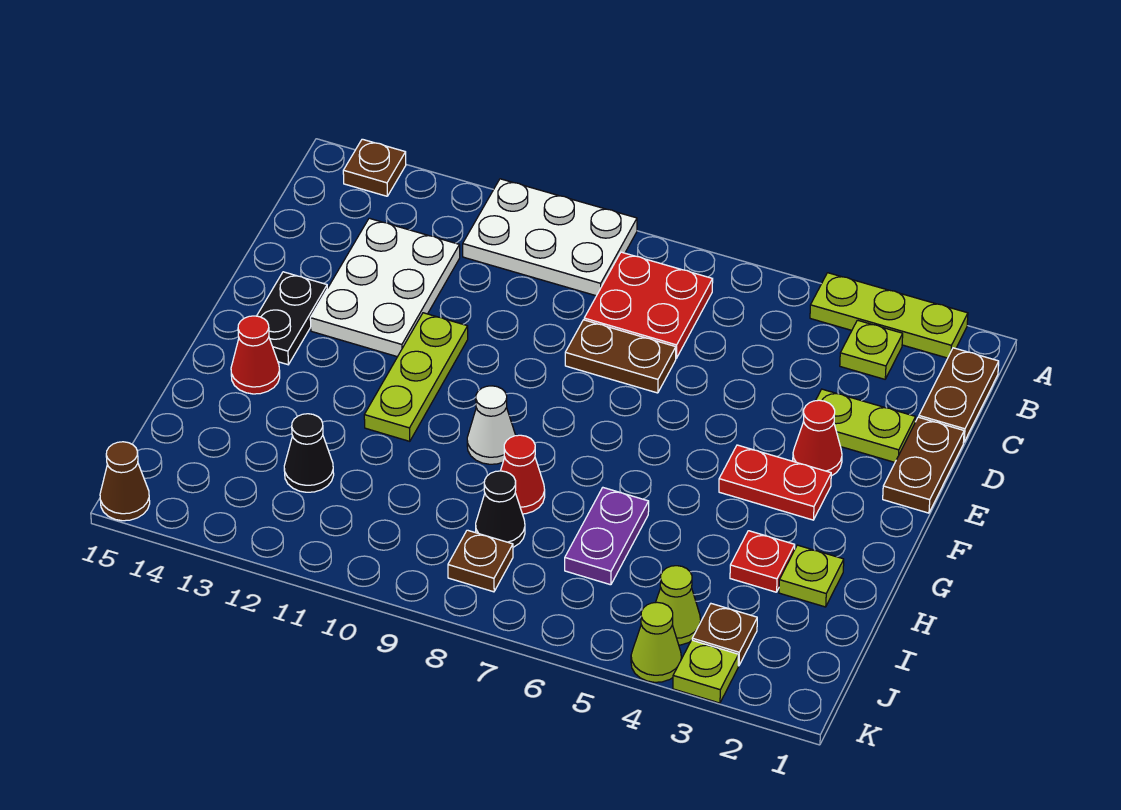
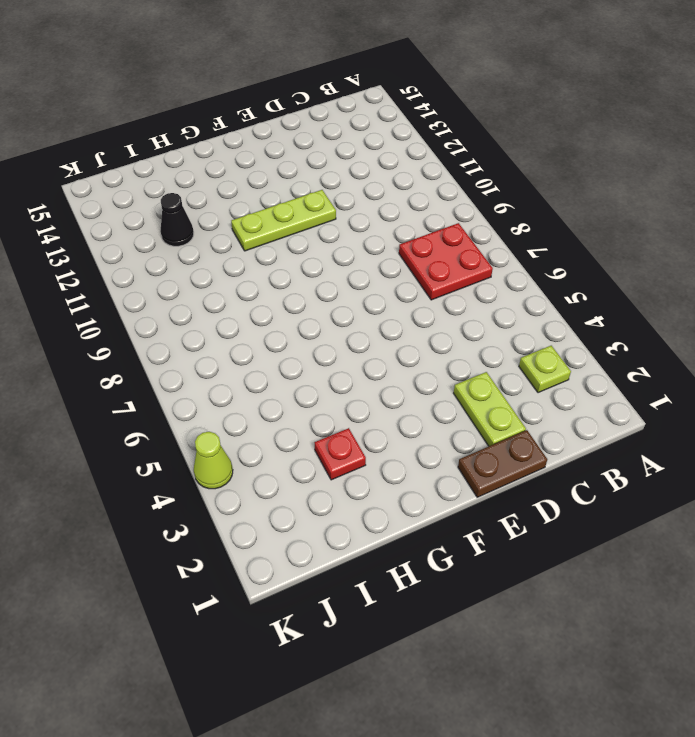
none -> lime 1x3 plate [810,273,968,358]
none -> white 2x3 plate [463,179,637,296]
none -> brown 1x1 plate [343,139,406,196]

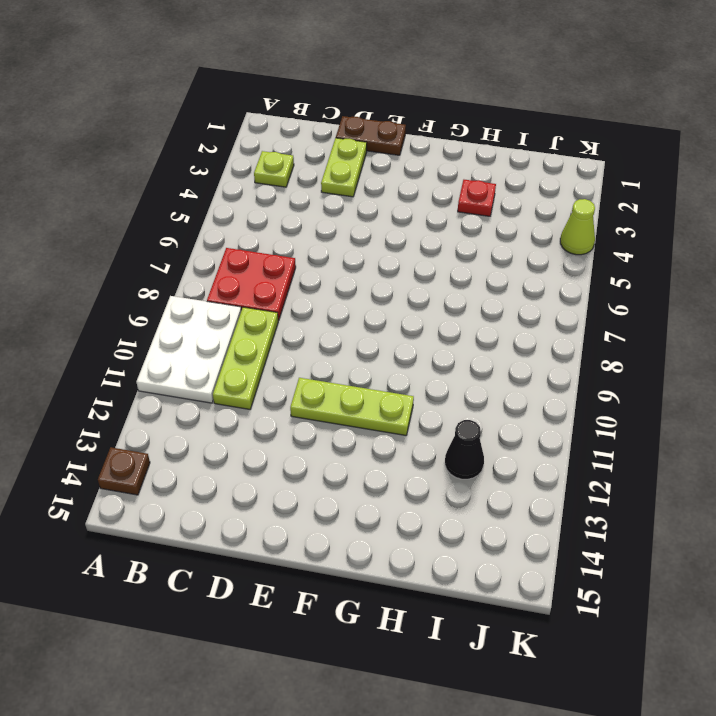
lime 1x3 plate [213,307,279,409] -> lime 1x3 plate moved to [810,273,968,358]
none -> brown 1x2 plate [919,348,999,442]
none -> white 2x3 plate [310,218,460,357]
none -> brown 1x2 plate [565,320,676,393]

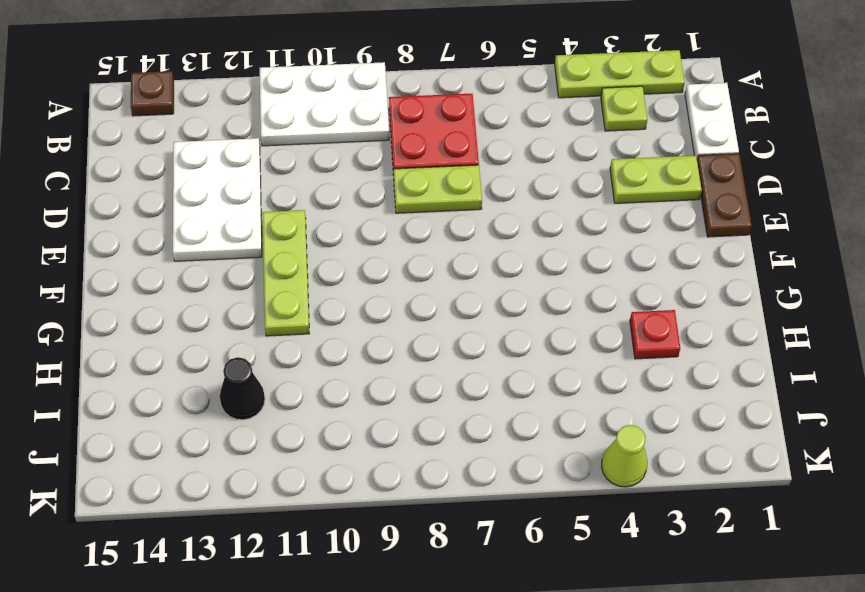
white 1x2 plate [685,83,739,159] -> brown 1x2 plate [919,348,999,442]
lime 1x2 plate [394,165,482,213] -> brown 1x2 plate [565,320,676,393]
none -> red 1x1 cone [793,400,842,476]
none -> black 1x2 plate [257,272,327,365]
none -> red 1x2 plate [719,445,831,520]

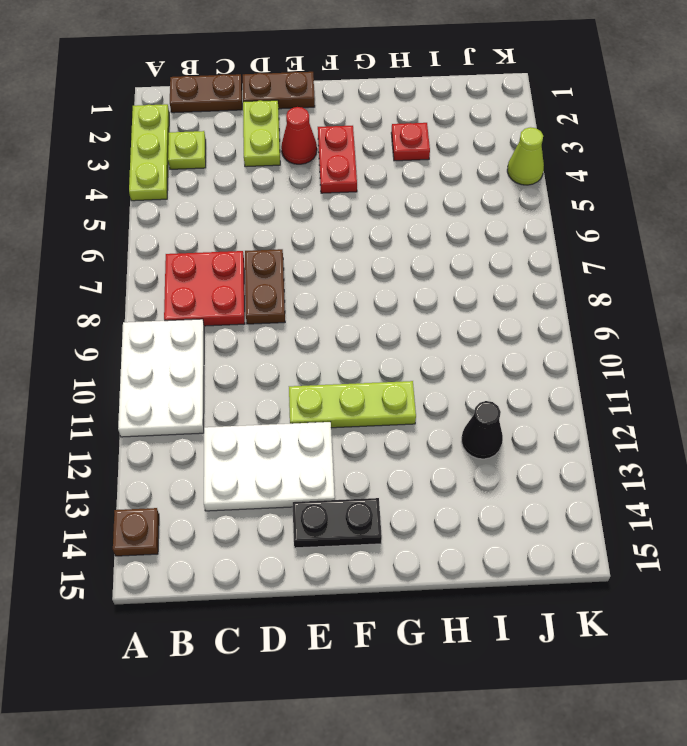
none -> white 1x1 cone [467,386,516,464]
none -> red 1x1 cone [231,316,280,394]
none -> lime 1x1 plate [779,545,844,607]

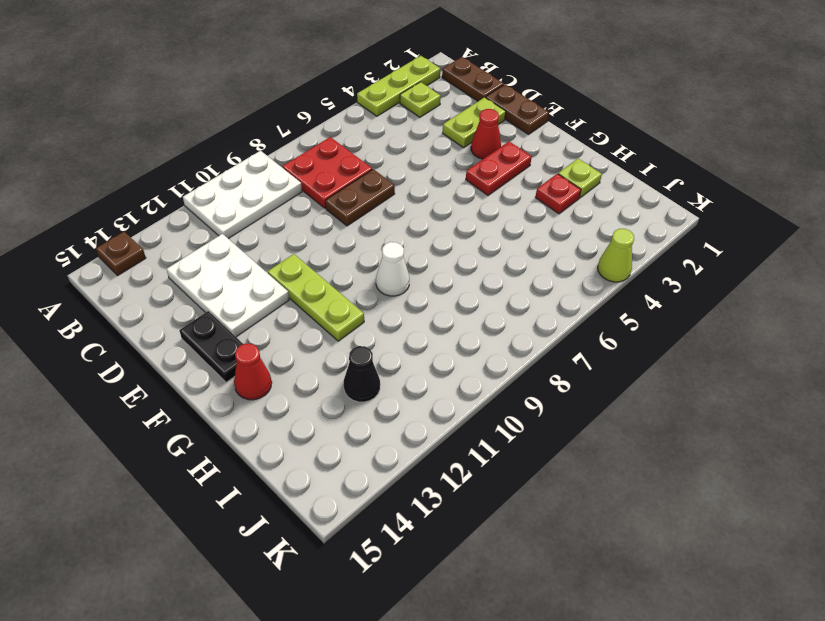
none -> purple 1x2 plate [565,488,649,585]
none -> red 1x1 cone [501,435,545,514]
none -> black 1x1 cone [476,471,525,547]

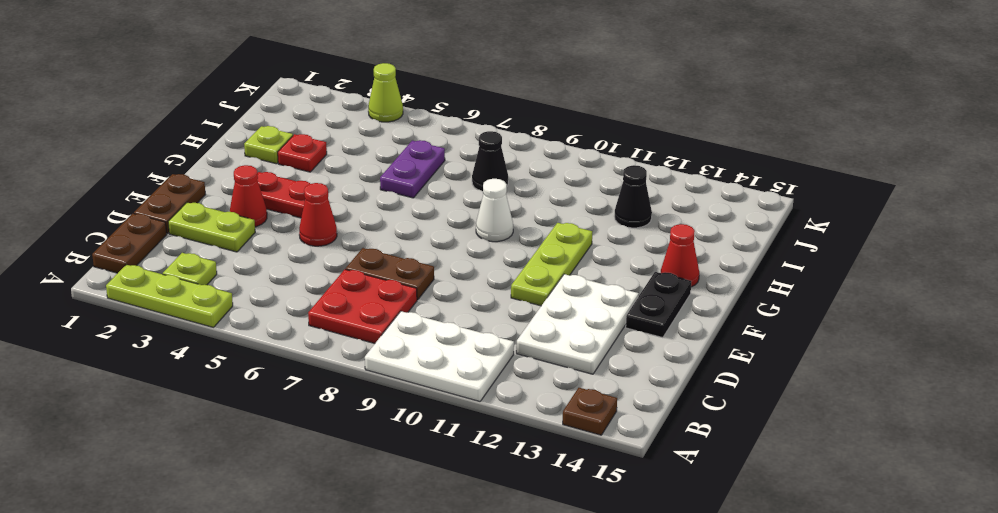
red 1x1 cone [299,183,337,246] -> red 1x1 cone moved to [501,435,545,514]
none -> brown 1x1 plate [692,604,757,666]
none -> lime 1x1 cone [656,566,701,645]
none -> brown 1x1 plate [448,530,513,592]

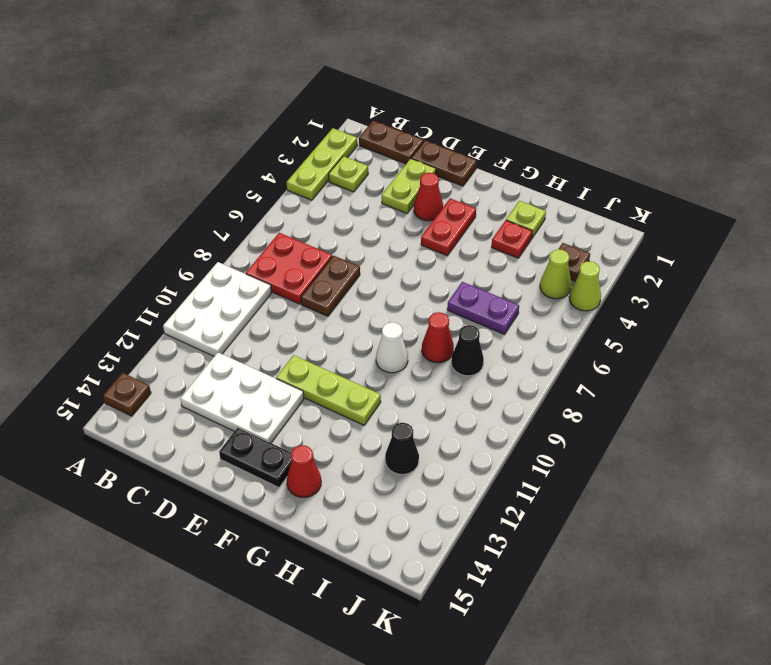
none -> brown 1x1 plate [448,530,513,592]
none -> lime 1x1 plate [673,640,738,703]
none -> brown 1x1 cone [100,442,150,521]

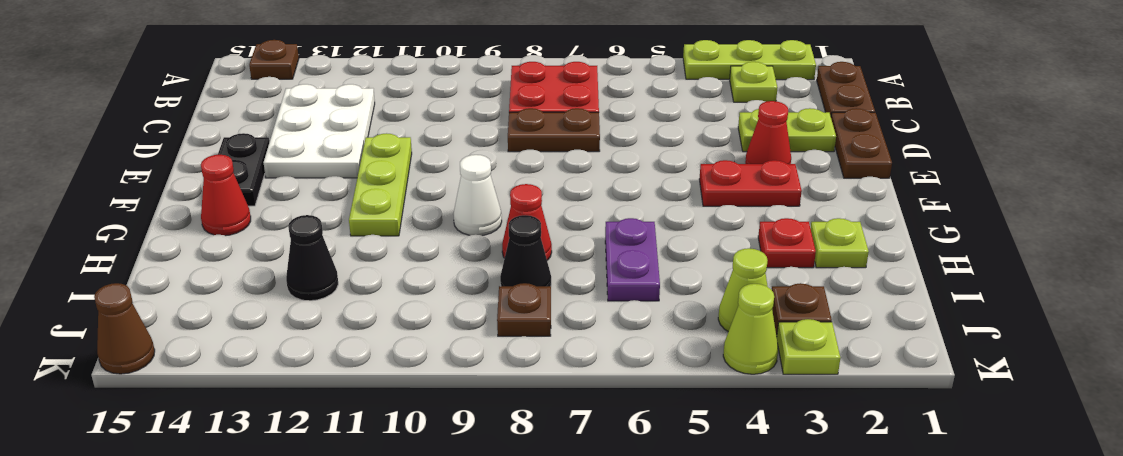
none -> white 2x3 plate [463,179,637,296]

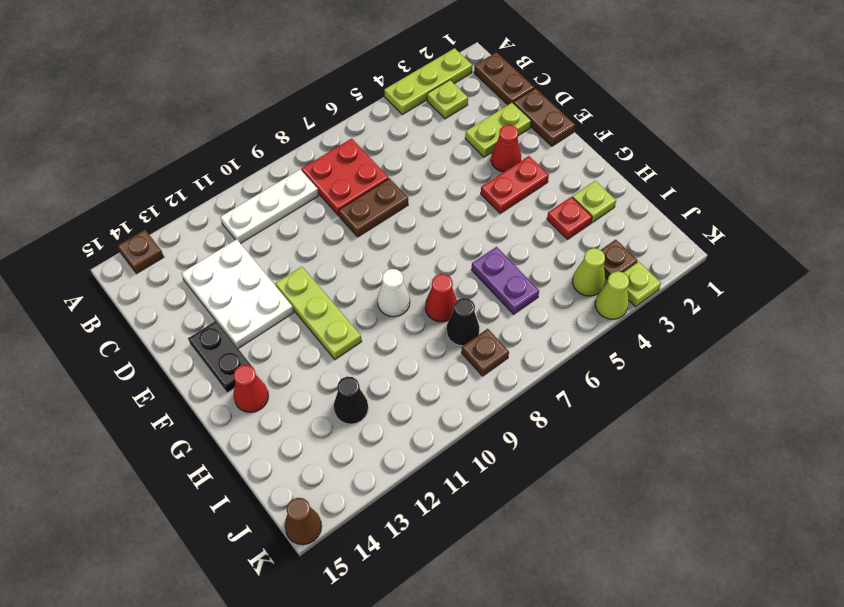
white 1x3 plate [221,169,319,244] -> white 2x3 plate [463,179,637,296]

